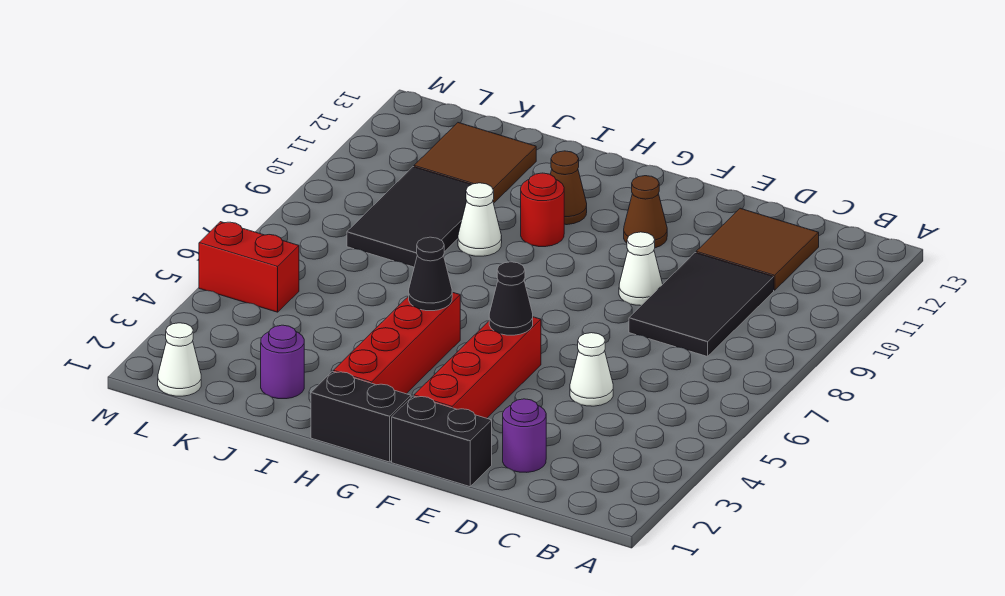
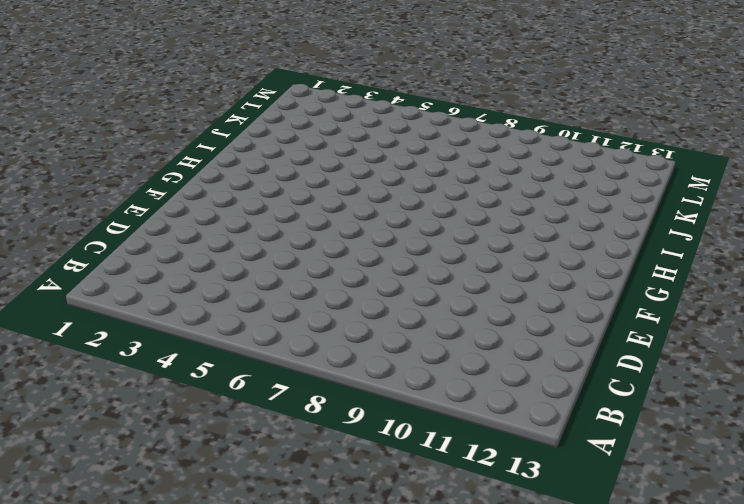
none -> black 2x3 tile [629,253,774,356]
none -> brown 2x2 tile [696,208,819,290]
none -> purple 1x1 round brick [503,399,546,472]

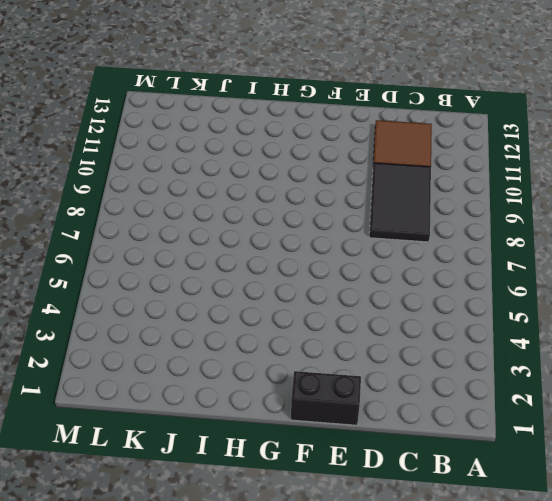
none -> purple 1x1 round brick [503,399,546,472]
none -> white 1x1 cone [570,333,613,406]
none -> white 1x1 cone [619,232,663,306]

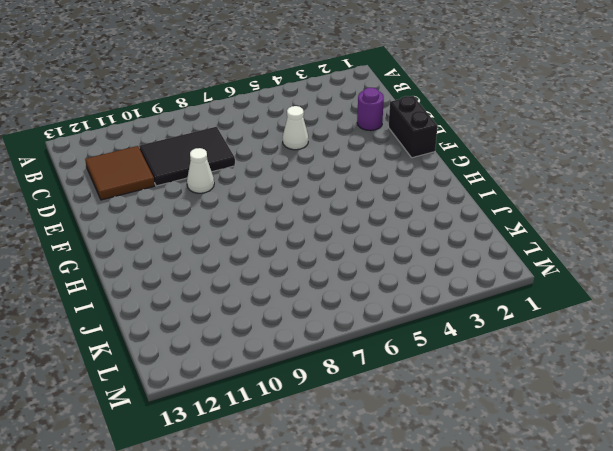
none -> red 1x4 brick [414,317,541,418]
none -> brown 1x1 cone [624,176,667,248]
none -> black 1x2 brick [311,371,411,462]

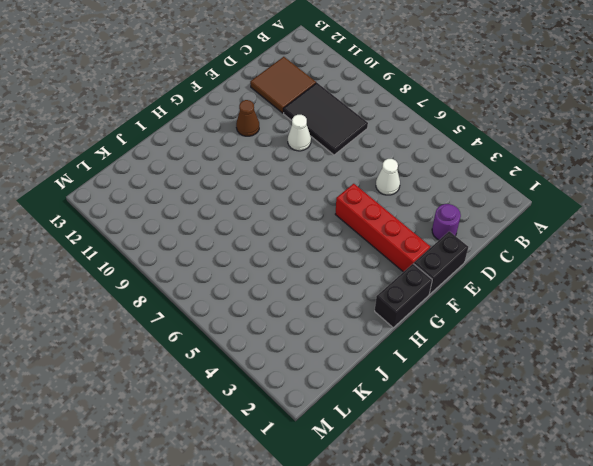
none -> red 1x4 brick [333,292,460,394]
none -> red 1x1 round brick [521,173,564,247]
none -> brown 1x1 cone [550,151,587,225]

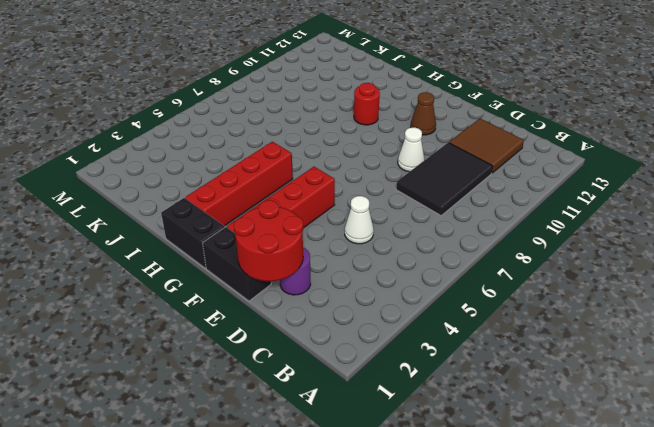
red 2x2 round brick [234,200,303,281] -> none
none -> brown 1x1 cone [550,151,587,225]
none -> white 1x1 cone [458,183,502,256]
none -> purple 1x1 round brick [261,325,304,399]

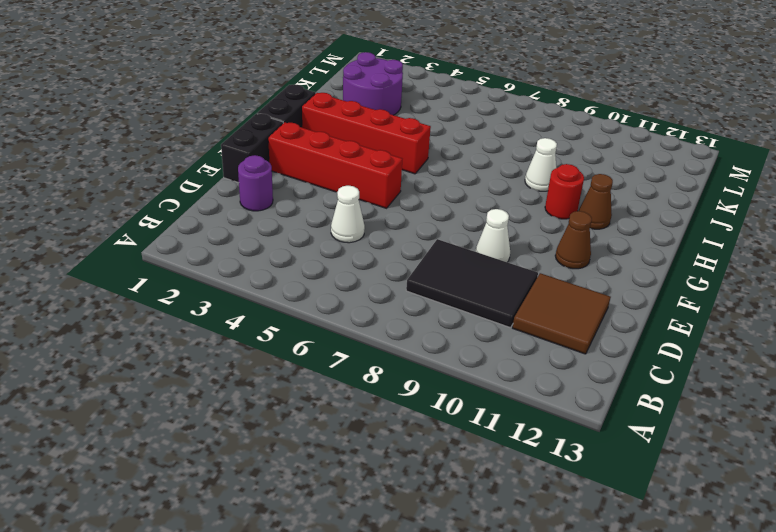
purple 2x2 round brick [343,52,403,115] -> purple 1x1 round brick [261,325,304,399]
none -> black 2x3 tile [347,167,472,267]
none -> brown 2x2 tile [414,123,536,203]
none -> white 1x1 cone [158,323,201,396]

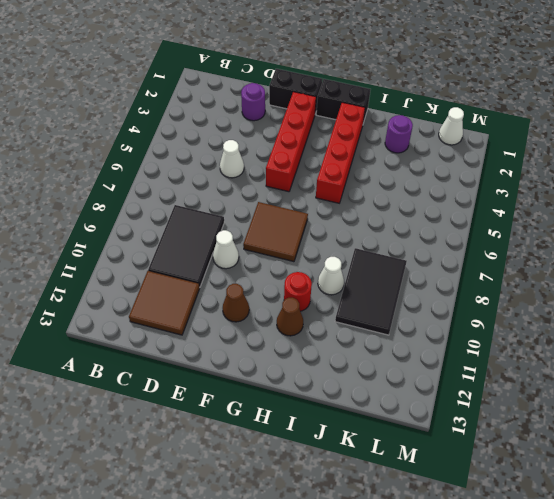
brown 2x2 tile [243,202,308,262] -> brown 2x2 tile moved to [414,123,536,203]
none -> red 1x2 brick [199,222,299,312]
none -> black 1x1 cone [489,262,533,335]
none -> black 1x1 cone [409,237,452,311]

